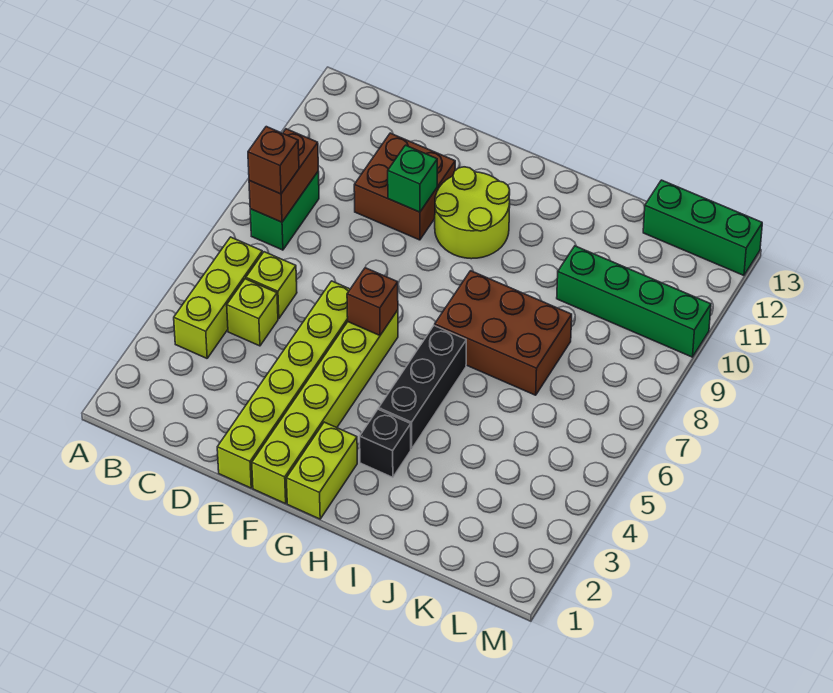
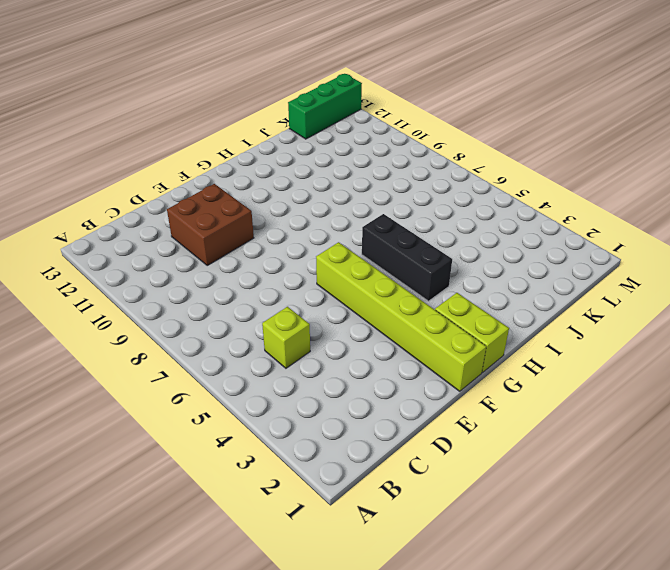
none -> lime 1x3 brick [174,237,262,358]
none -> green 1x2 brick [250,171,319,250]
none -> lime 1x1 brick [246,252,297,319]

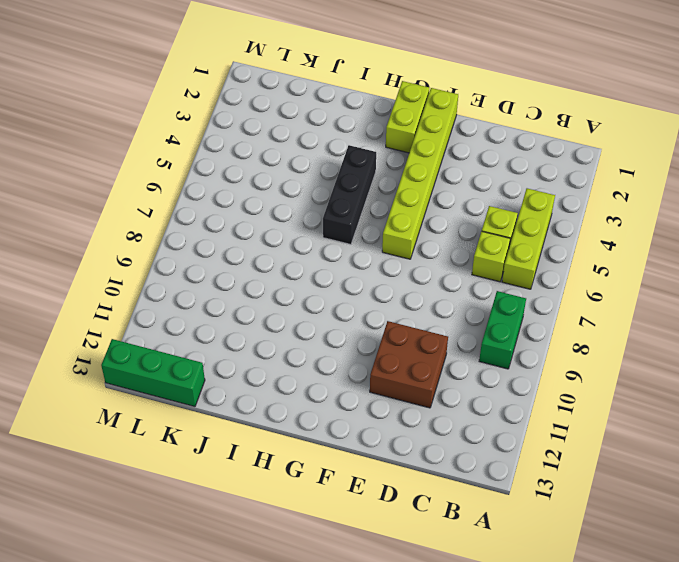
none -> lime 1x6 brick [217,281,350,488]
none -> lime 2x2 round brick [435,167,510,259]
none -> black 1x1 brick [360,409,411,477]

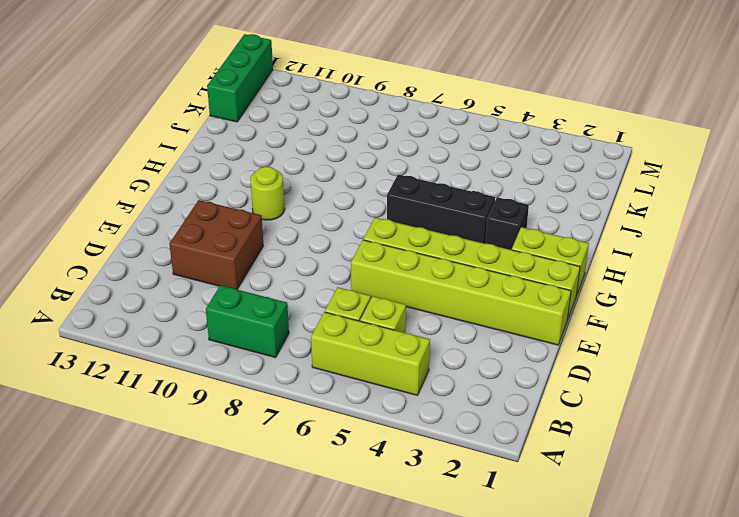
lime 1x1 round brick [250,167,285,220] -> lime 2x2 round brick [435,167,510,259]
none -> brown 2x3 brick [435,271,572,395]
none -> green 1x4 brick [557,246,711,357]
none -> brown 1x2 brick [249,129,318,222]

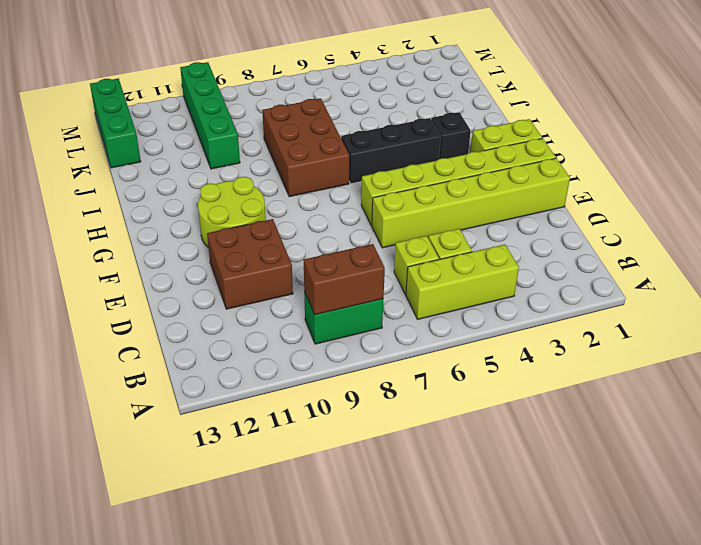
none -> green 1x1 brick [388,145,437,212]
none -> brown 1x1 brick [347,268,398,335]
none -> brown 1x1 brick [248,127,299,194]

